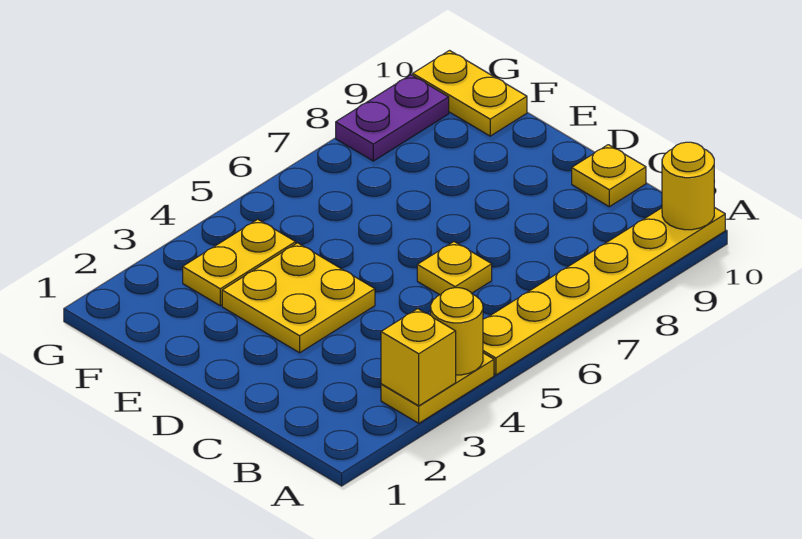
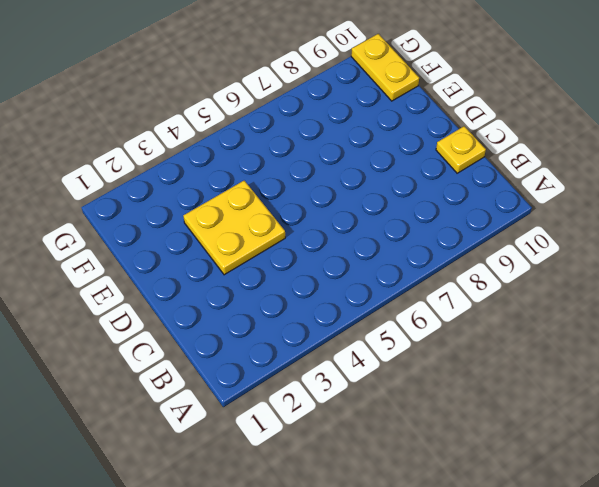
none -> yellow 1x2 plate [381,353,494,423]
none -> yellow 1x6 plate [483,207,725,375]

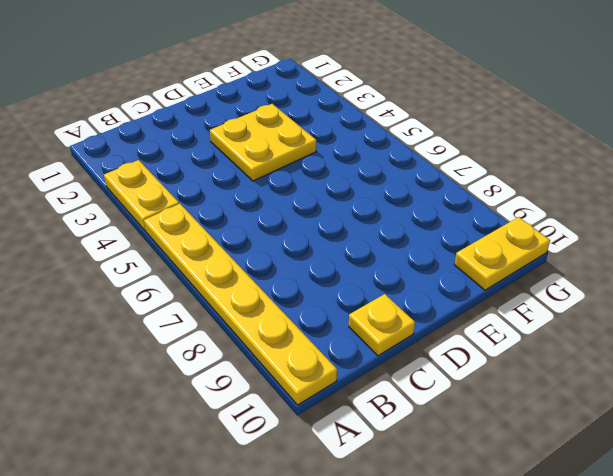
none -> yellow 1x1 plate [417,242,492,295]
none -> yellow 1x2 plate [183,219,296,306]

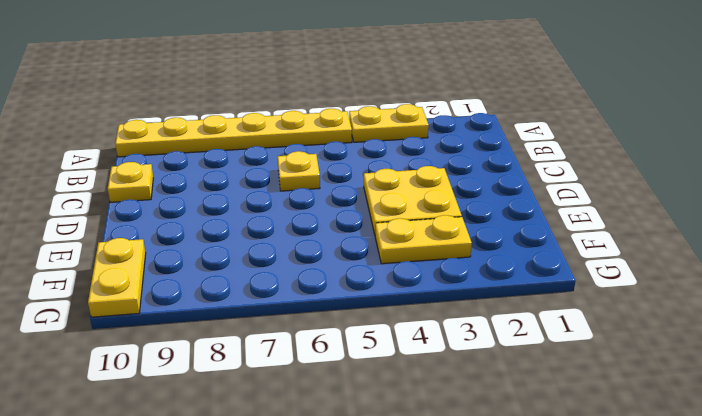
none -> purple 1x2 plate [336,75,449,161]
none -> yellow 1x1 brick [381,309,456,406]

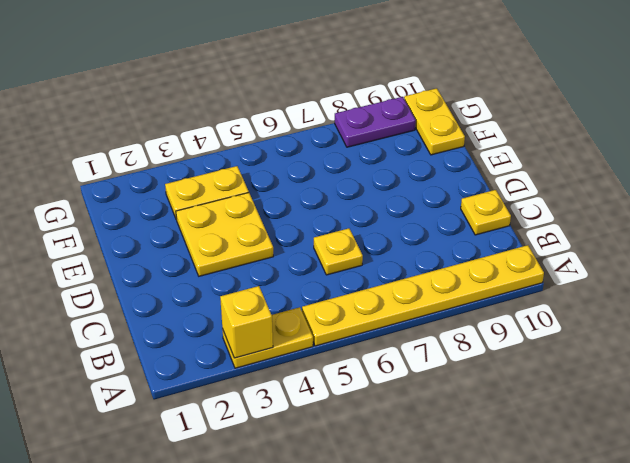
none -> yellow 1x1 round brick [431,288,483,375]
none -> yellow 1x1 round brick [662,142,714,230]

